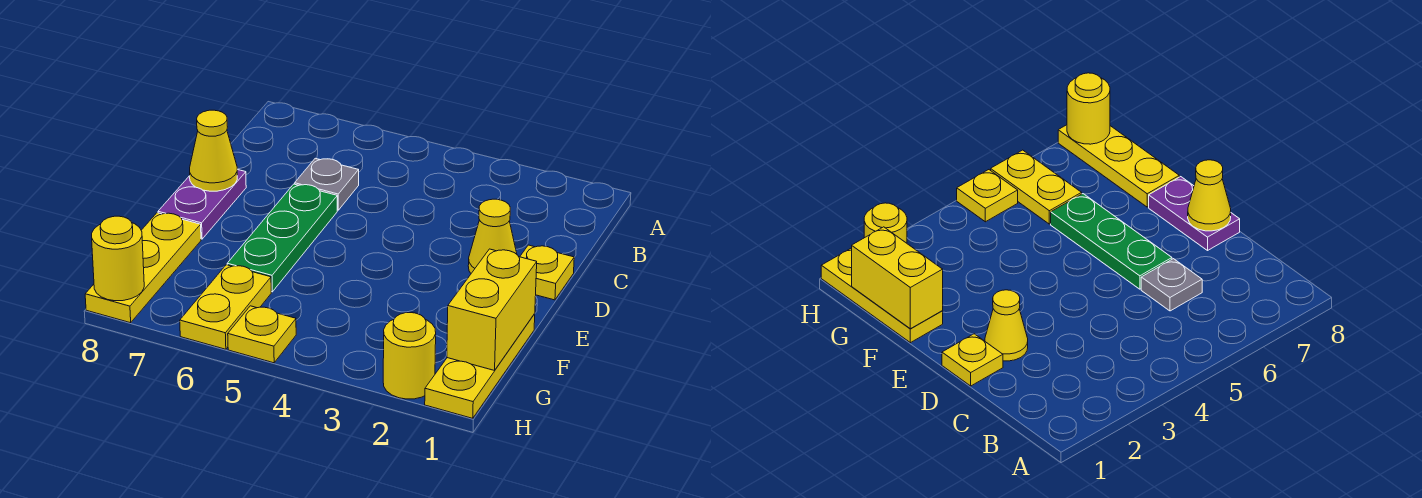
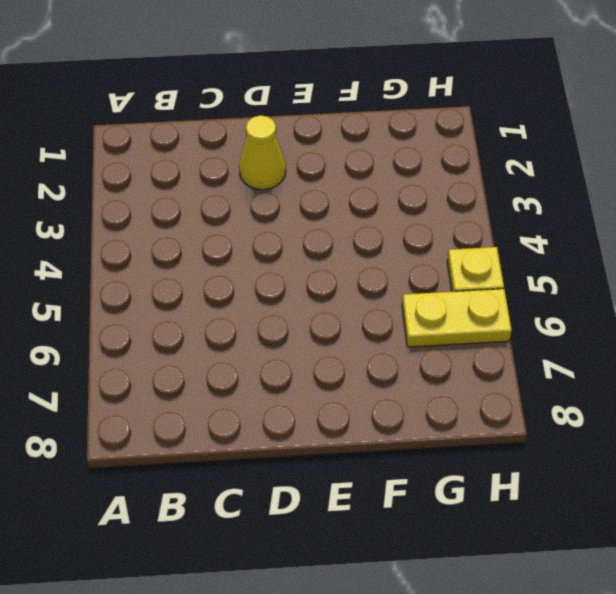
none -> grey 1x1 plate [295,158,359,210]
none -> yellow 1x1 plate [520,245,574,300]
none -> green 1x3 plate [227,184,337,292]

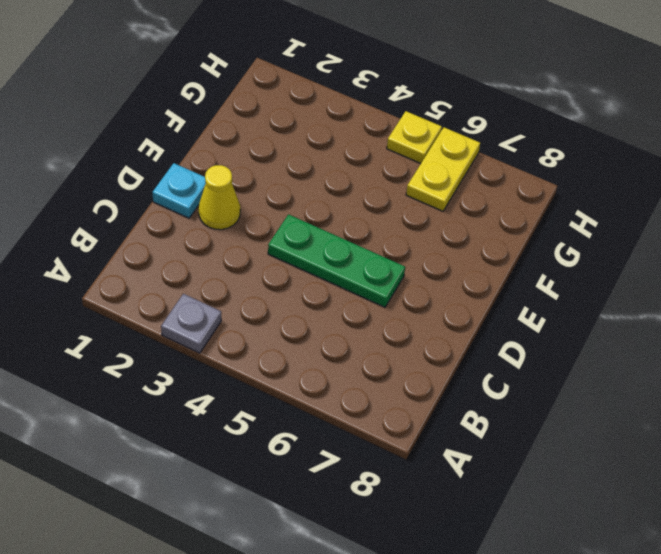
grey 1x1 plate [161,294,221,353] -> grey 1x1 plate moved to [295,158,359,210]
cyan 1x1 plate [152,163,206,218] -> yellow 1x1 plate [520,245,574,300]
green 1x3 plate [268,214,405,307] -> green 1x3 plate turned to [227,184,337,292]
none -> purple 1x2 plate [158,170,246,239]
none -> yellow 1x3 plate [425,314,535,418]
none -> yellow 1x3 plate [85,213,201,323]

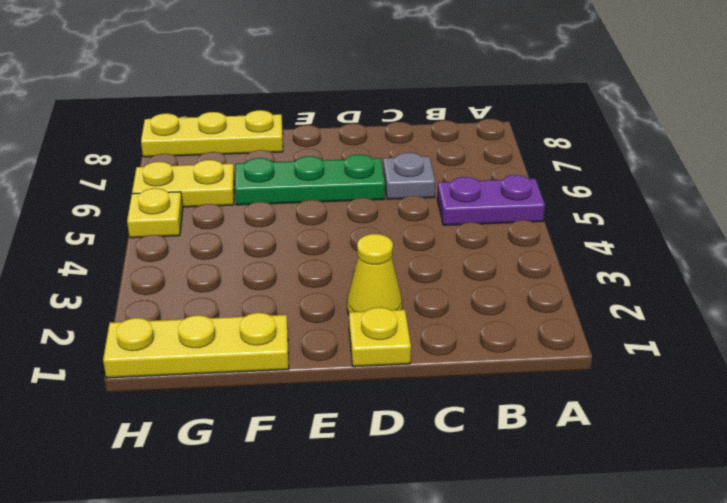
purple 1x2 plate [437,175,545,225] -> purple 1x2 plate moved to [158,170,246,239]
none -> yellow 1x1 round brick [383,313,436,399]
none -> yellow 1x1 cone [190,110,237,191]
none -> yellow 1x2 brick [447,249,537,370]

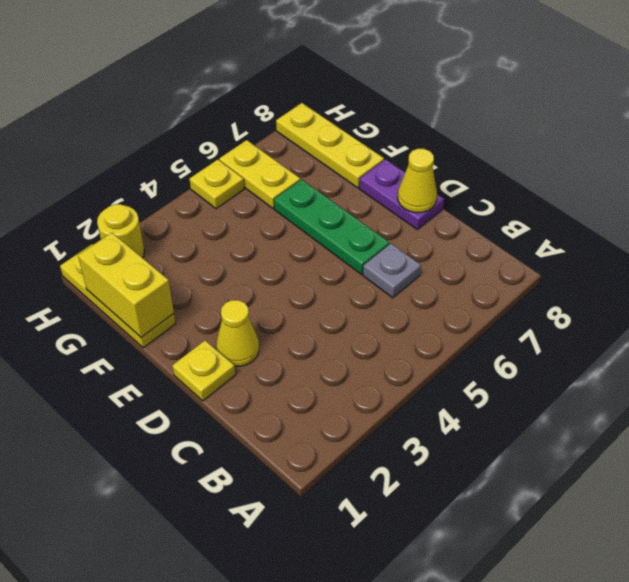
none -> yellow 1x1 round brick [92,216,144,301]

